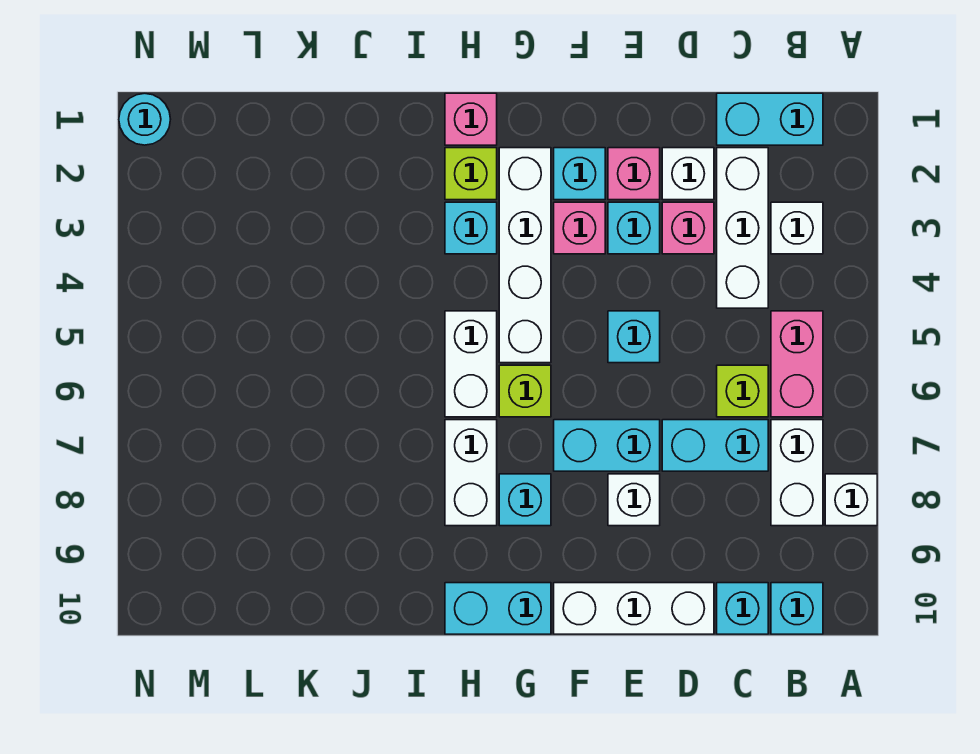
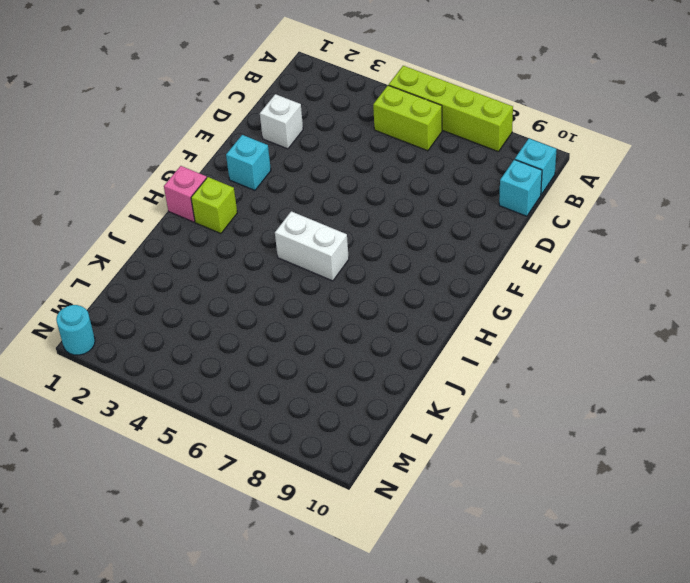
lime 1x4 brick [389,66,513,152] -> white 1x1 brick [825,474,877,526]
lime 1x2 brick [373,85,442,151] -> pink 1x2 brick [771,311,823,417]
none -> cyan 1x2 brick [717,93,823,145]
none -> white 1x1 brick [771,202,823,254]
none -> white 1x2 brick [771,420,823,526]
none -> white 1x3 brick [717,148,768,308]

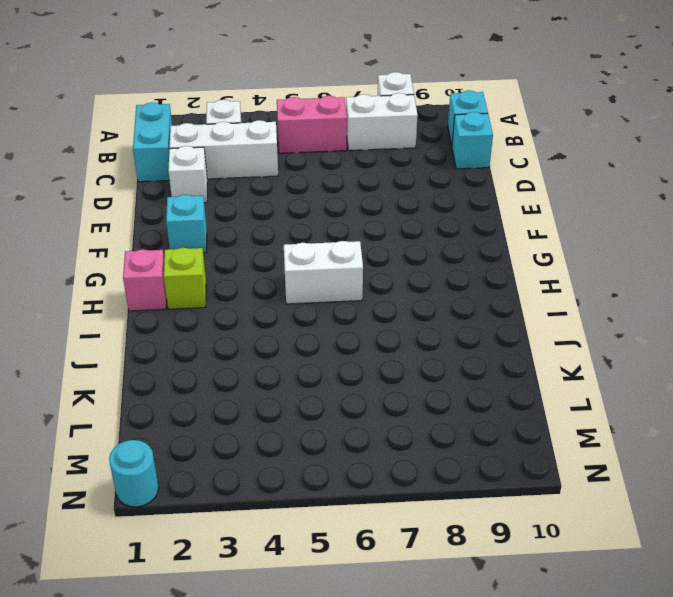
none -> lime 1x1 brick [717,365,768,417]
none -> cyan 1x2 brick [662,420,768,471]
none -> pink 1x1 brick [662,202,714,254]
none -> white 1x3 brick [554,583,714,634]

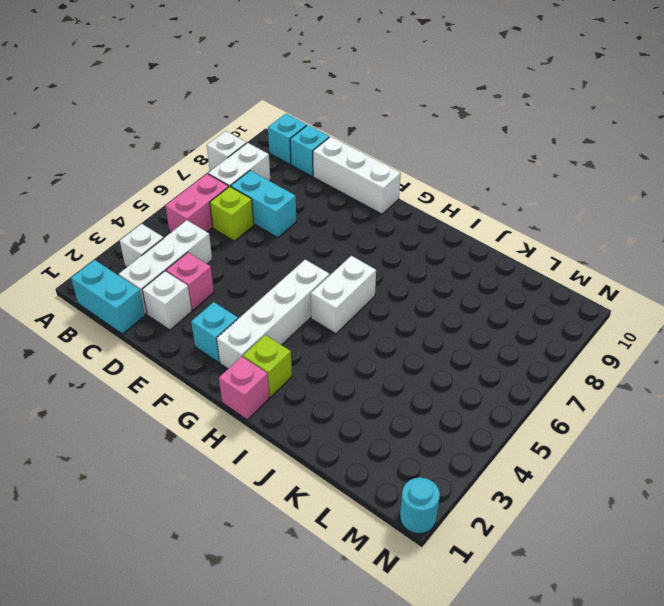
none -> pink 1x1 brick [608,148,660,200]
none -> cyan 1x1 brick [608,202,660,254]
none -> cyan 1x1 brick [608,311,660,363]
none -> cyan 1x2 brick [554,420,660,471]

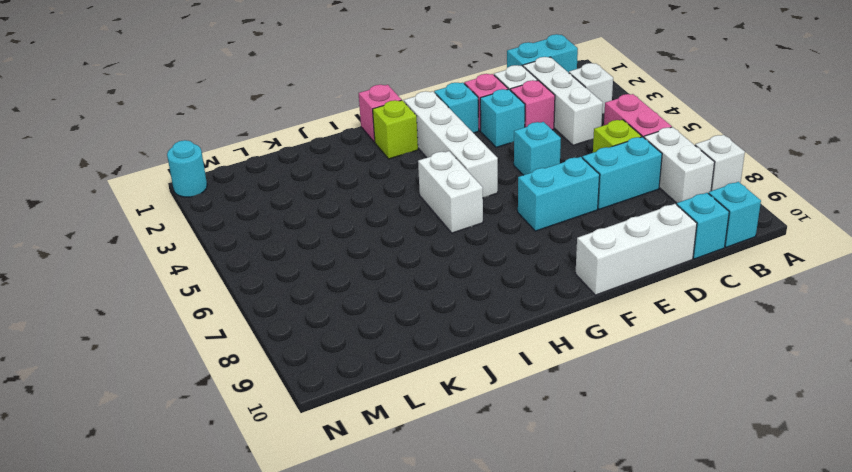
none -> white 1x1 brick [608,474,660,526]
none -> pink 1x1 brick [554,202,605,254]
none -> lime 1x1 brick [499,365,551,417]
none -> cyan 1x1 brick [499,474,551,526]

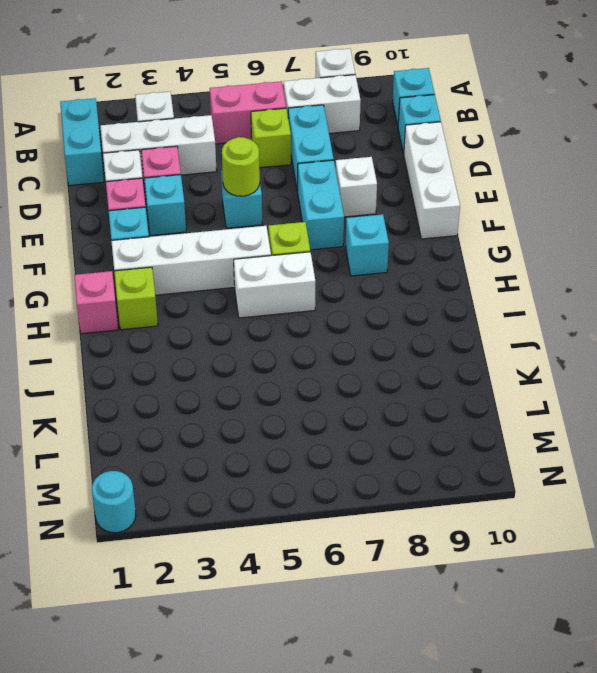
lime 1x1 round brick [222,137,260,196] -> none
none -> pink 1x1 brick [554,202,605,254]
none -> cyan 1x2 brick [445,583,551,634]
none -> cyan 1x1 brick [445,202,497,254]
none -> white 1x2 brick [445,420,497,526]

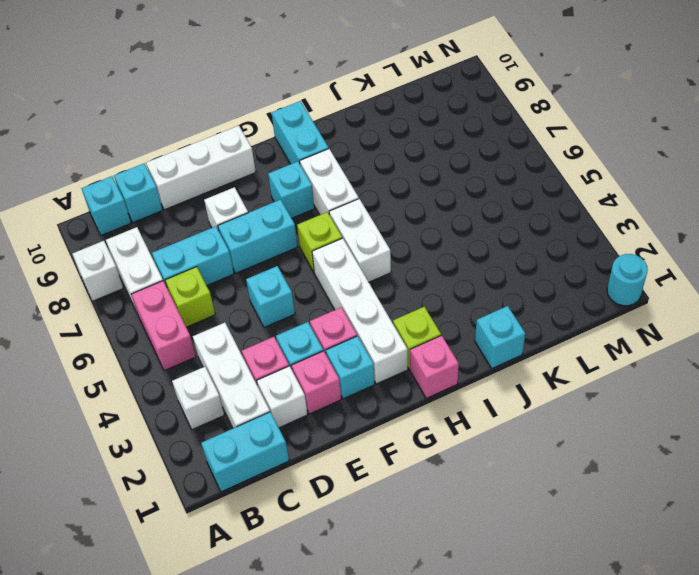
cyan 1x2 brick [272,101,329,164] -> cyan 1x2 brick turned to [445,583,551,634]
cyan 1x1 brick [475,306,525,368] -> cyan 1x1 brick moved to [445,202,497,254]

